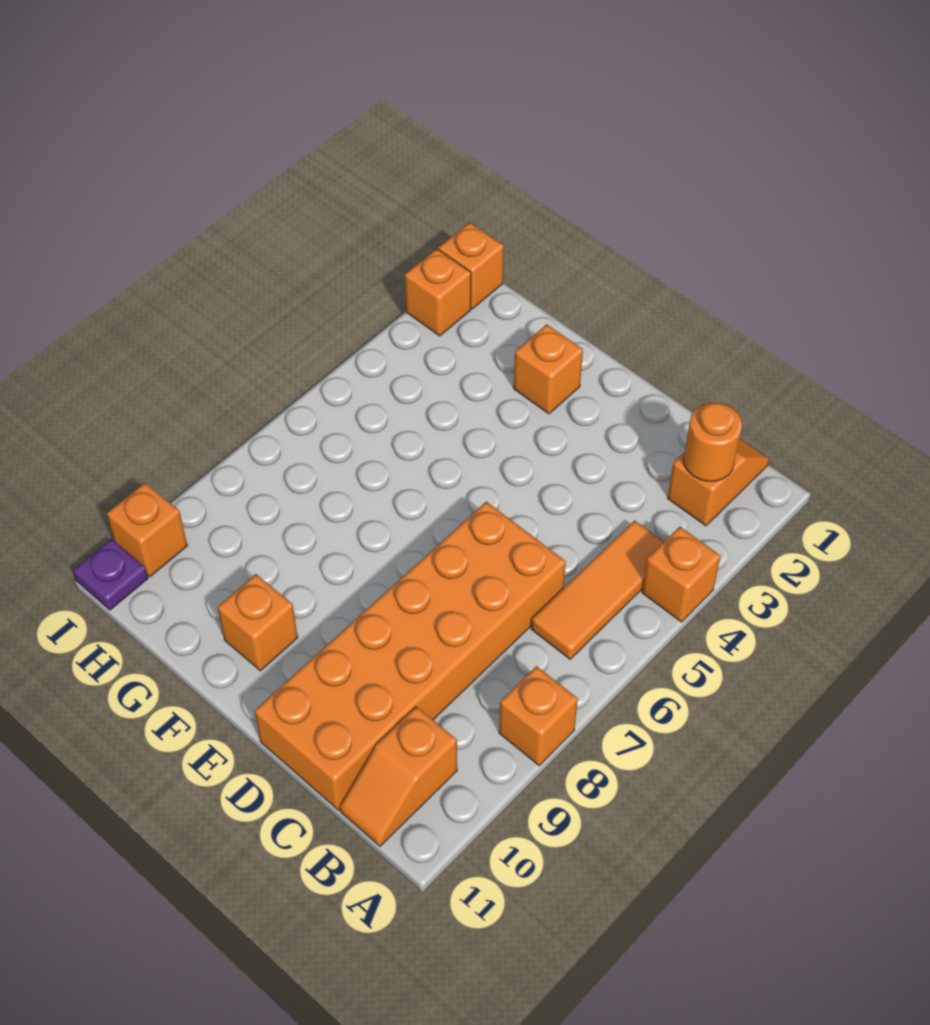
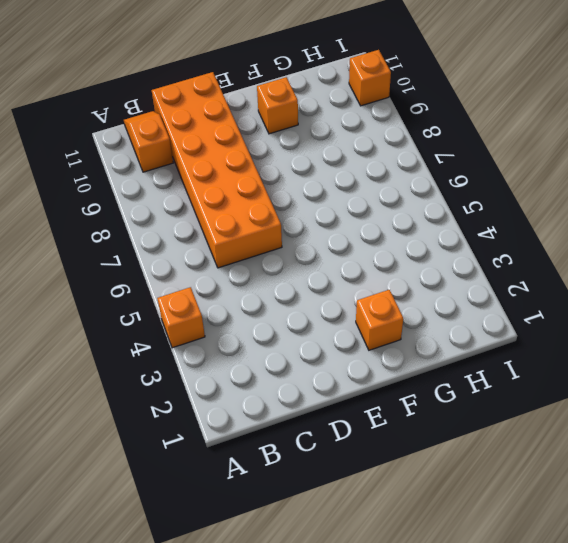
none -> orange 1x1 brick [499,666,578,766]
none -> orange 1x2 slope [668,439,769,526]
none -> orange 1x3 tile [531,520,664,659]

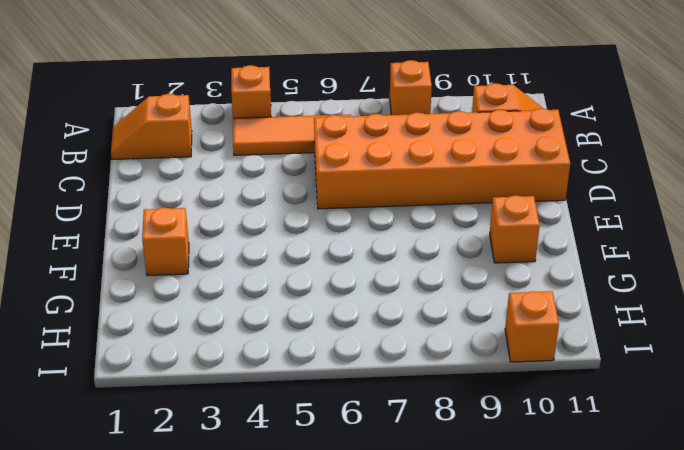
none -> orange 1x1 brick [438,222,504,309]
none -> orange 1x1 brick [405,249,471,336]
none -> purple 1x1 plate [73,539,148,610]

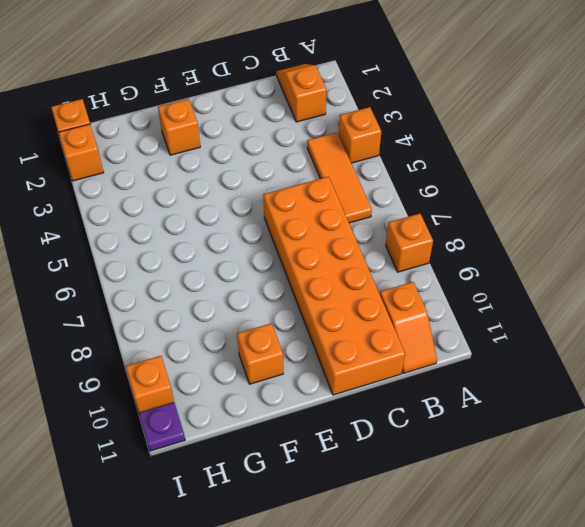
none -> orange 1x1 round brick [684,403,742,481]

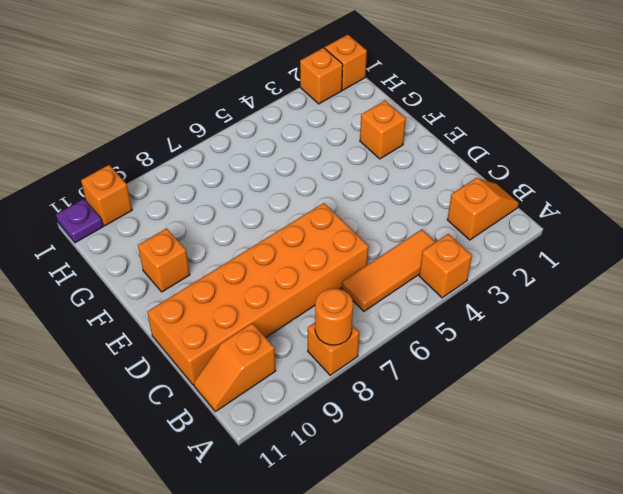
orange 1x1 round brick [315,288,353,345] -> orange 1x1 round brick moved to [684,403,742,481]

